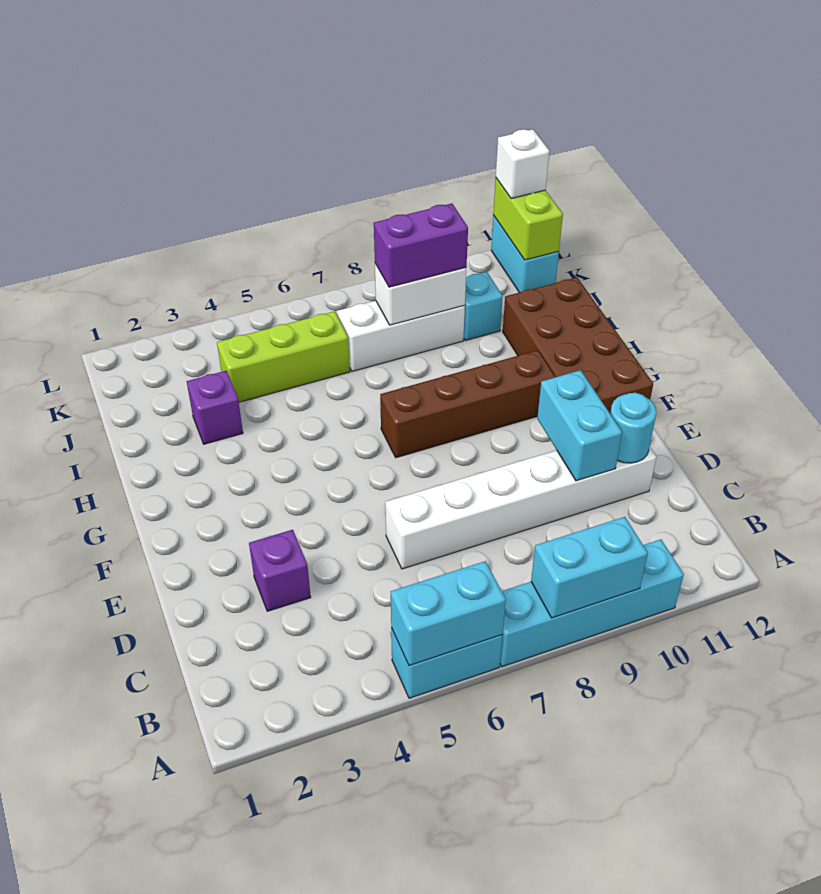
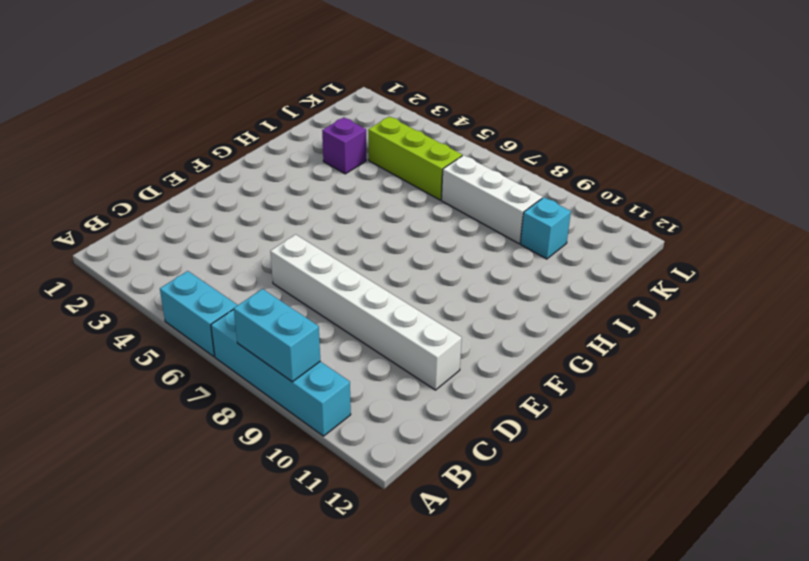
none -> purple 1x1 brick [249,530,311,611]
none -> brown 2x4 brick [503,277,653,413]
none -> brown 1x4 brick [380,350,555,458]

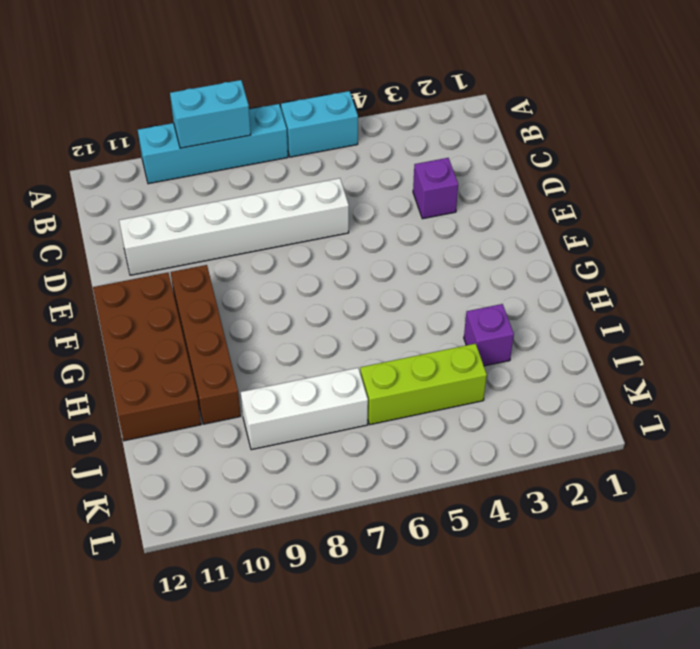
brown 1x4 brick [171,265,241,424] -> brown 1x4 brick turned to [380,350,555,458]
none -> cyan 1x1 brick [464,272,503,341]
none -> cyan 1x2 brick [491,215,559,293]
none -> cyan 1x2 brick [391,561,506,666]

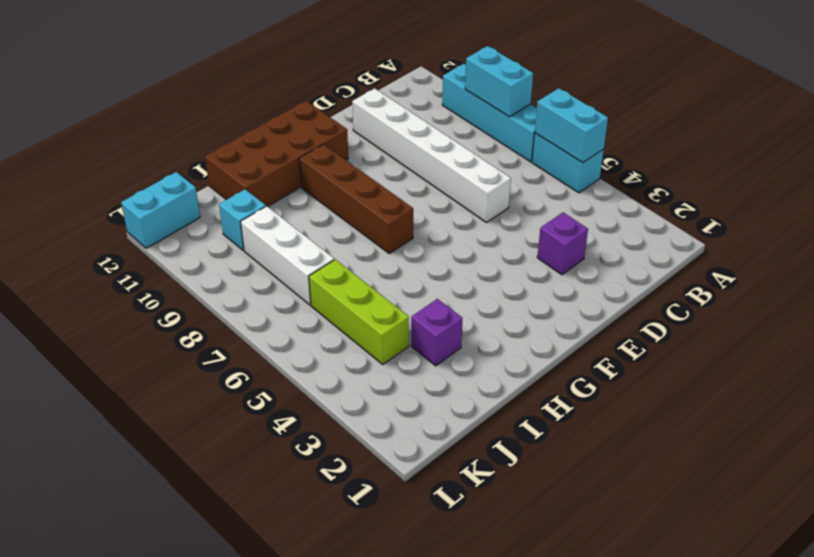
none -> cyan 1x2 brick [537,370,622,481]
none -> cyan 1x1 round brick [610,393,656,463]
none -> white 1x2 brick [375,264,466,325]

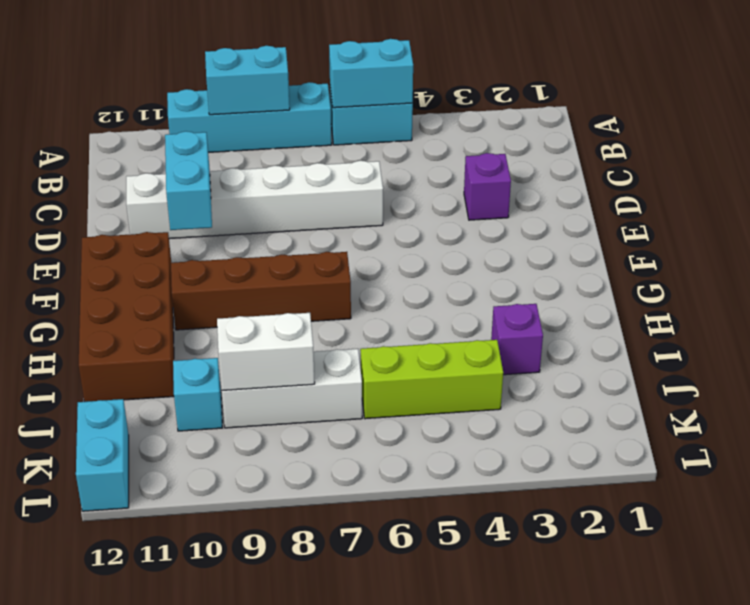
none -> cyan 1x1 round brick [610,393,656,463]
none -> lime 1x2 brick [493,178,563,260]
none -> purple 1x2 brick [374,203,468,287]

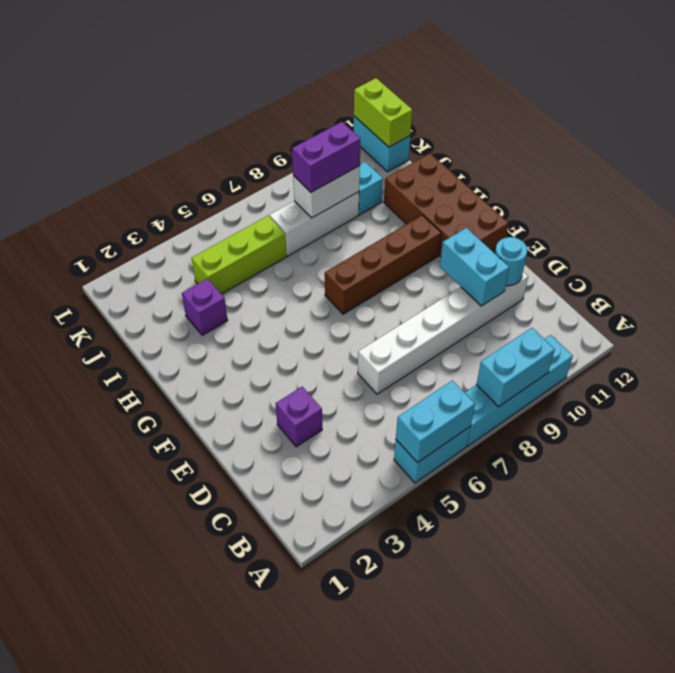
none -> white 1x1 brick [496,129,549,199]

